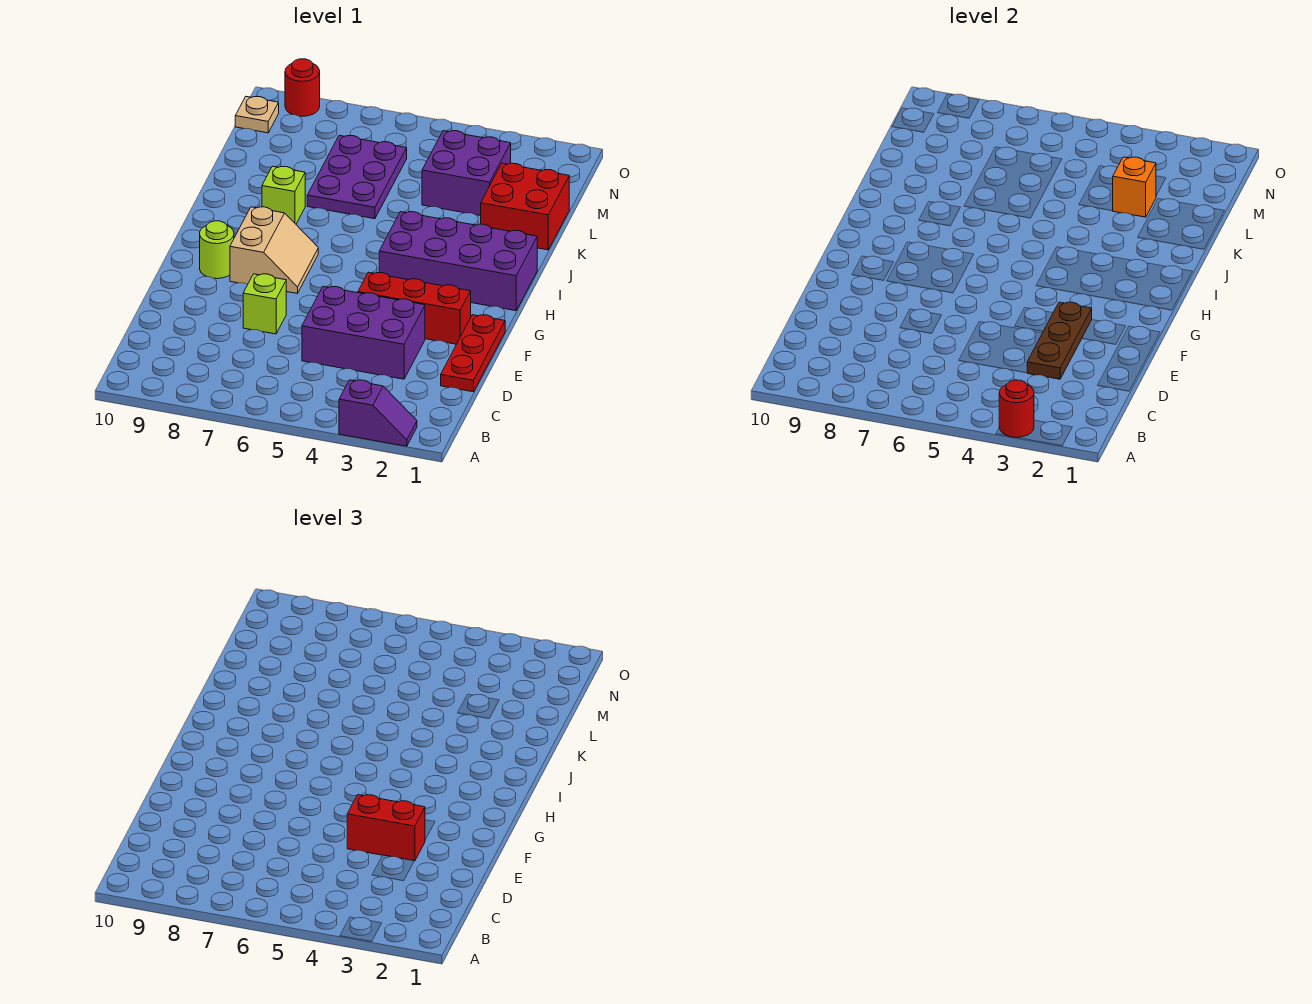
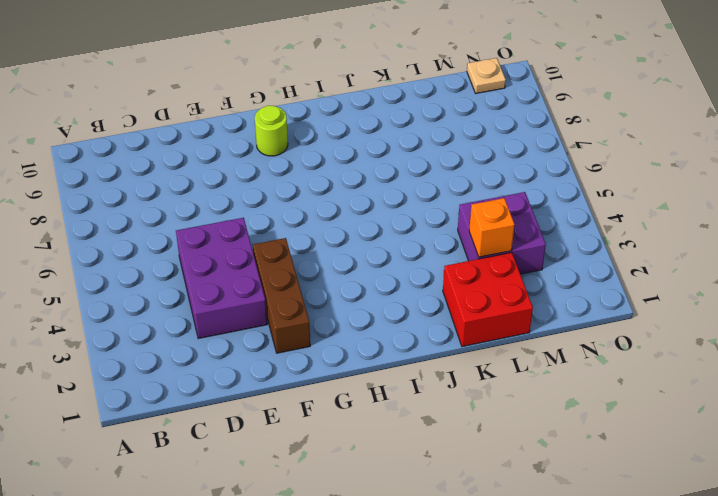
brown 1x3 brick [253,238,310,353] -> red 1x3 brick [358,272,471,344]
none -> purple 1x2 slope [339,380,417,446]
none -> red 1x3 plate [441,315,505,392]
none -> lime 1x1 brick [243,274,286,334]

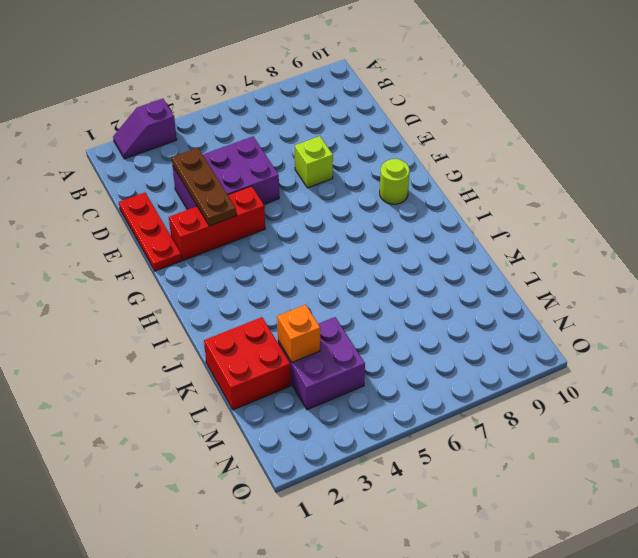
none -> tan 2x2 slope [230,207,318,293]
none -> purple 2x4 brick [379,212,537,311]
none -> lime 1x1 brick [262,166,305,224]

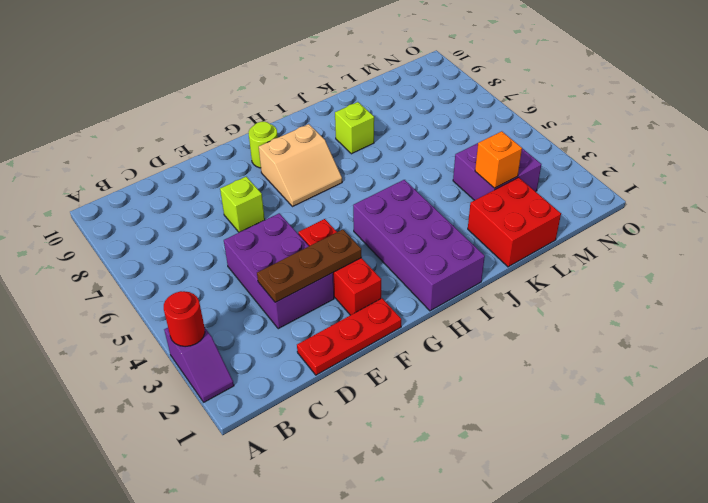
none -> purple 2x3 plate [307,135,407,219]
none -> tan 1x1 plate [235,97,279,133]
none -> red 1x1 round brick [285,59,320,116]

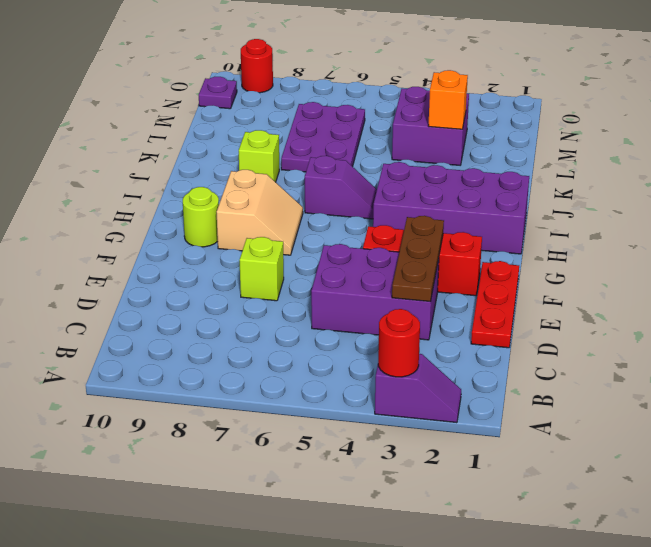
purple 1x2 slope [305,156,377,219] -> none
purple 1x1 plate [199,77,237,109] -> tan 1x1 plate [235,97,279,133]
none -> red 2x2 brick [481,163,569,250]
none -> red 1x2 brick [347,795,425,861]

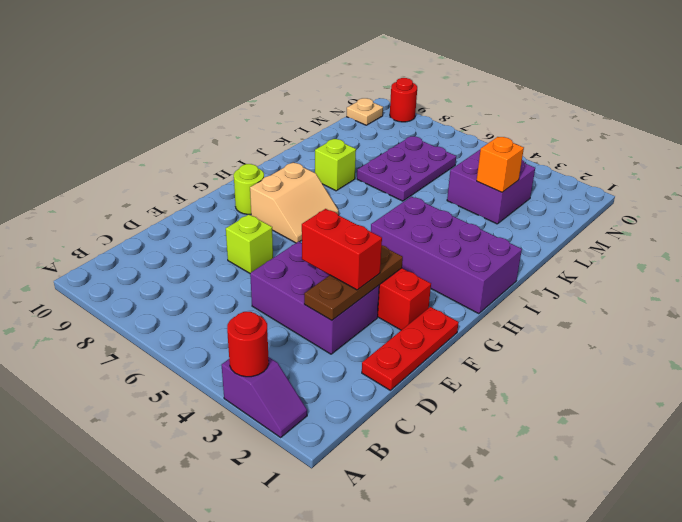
none -> red 2x2 brick [481,163,569,250]

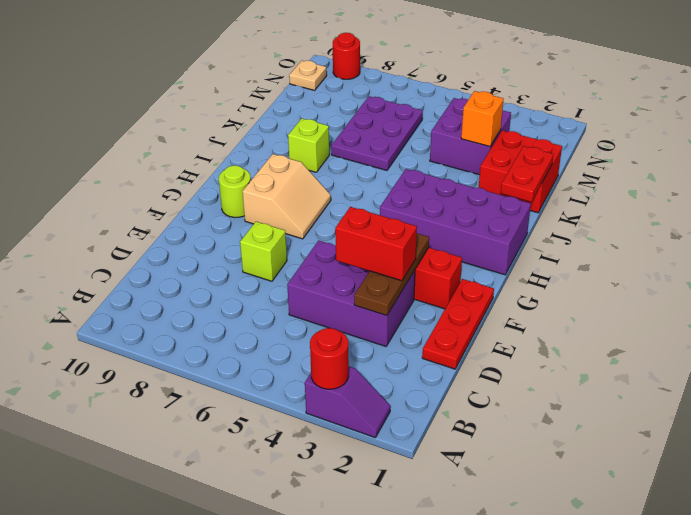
red 1x2 plate [501,146,553,202] -> none

